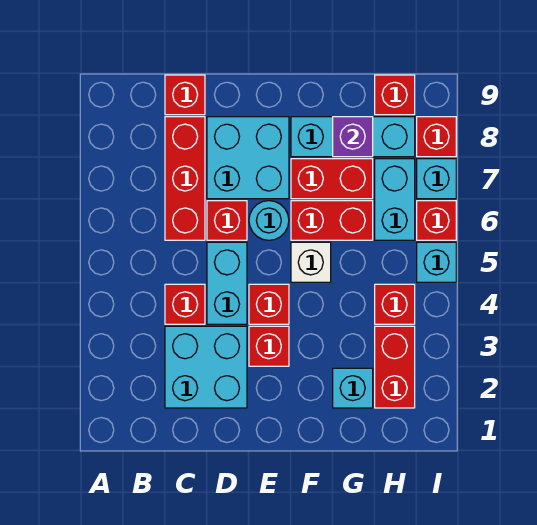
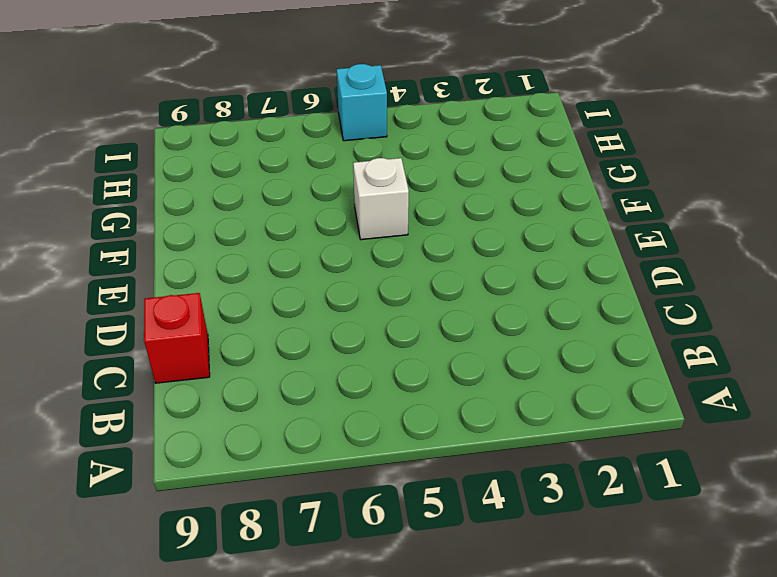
none -> cyan 2x2 brick [165,326,247,408]
none -> red 1x1 brick [165,284,205,324]
none -> red 1x3 brick [165,117,205,240]

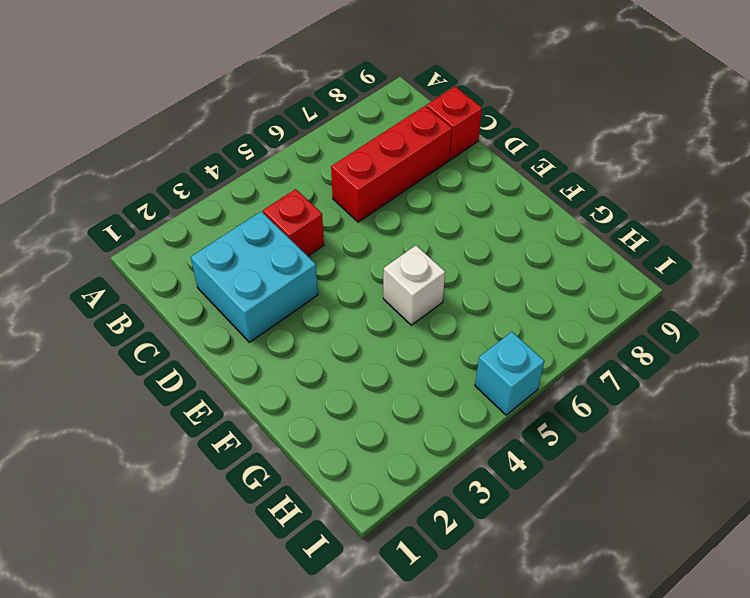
none -> cyan 1x2 brick [207,242,247,324]
none -> red 1x1 brick [207,201,247,240]
none -> cyan 2x2 brick [207,117,289,199]

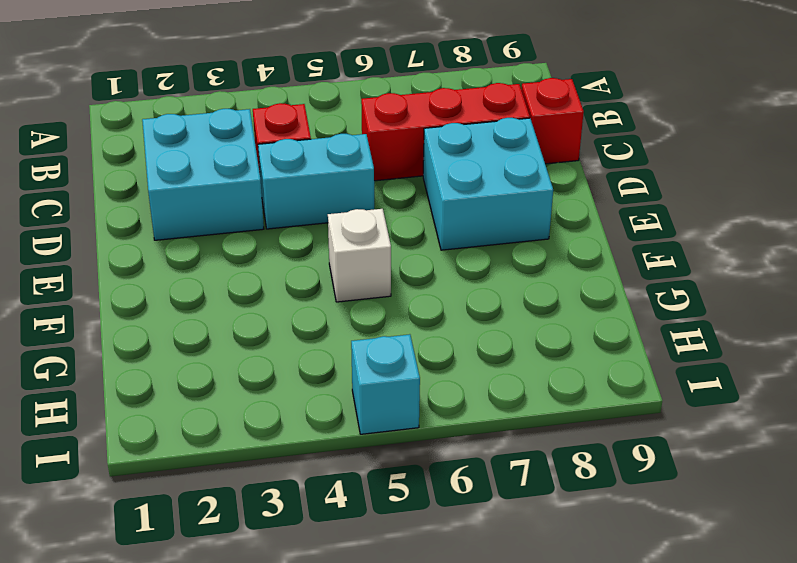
none -> red 1x1 brick [207,201,247,240]
none -> red 1x1 brick [249,326,289,366]
none -> red 1x1 brick [249,284,289,324]

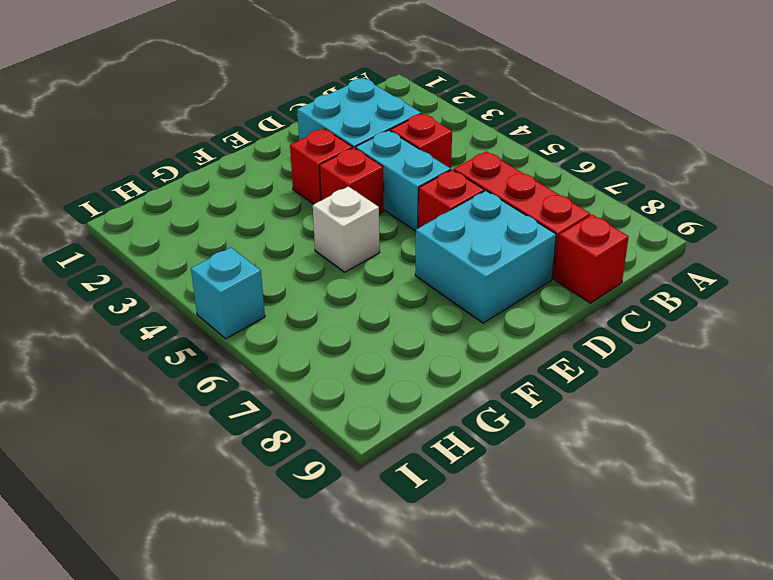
none -> cyan 1x1 round brick [249,201,289,240]
none -> red 1x2 brick [291,201,373,240]
none -> red 1x2 brick [291,159,373,199]

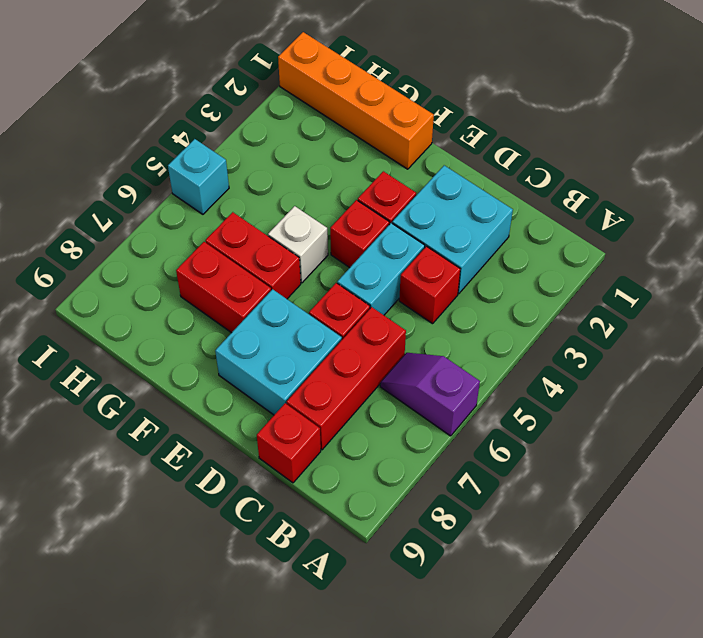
purple 1x2 slope [380,353,480,436] -> none
orange 1x4 brick [278,32,434,169] -> none
none -> cyan 1x1 round brick [249,201,289,240]
none -> cyan 1x3 brick [291,117,415,157]
none -> cyan 1x1 brick [333,368,373,408]

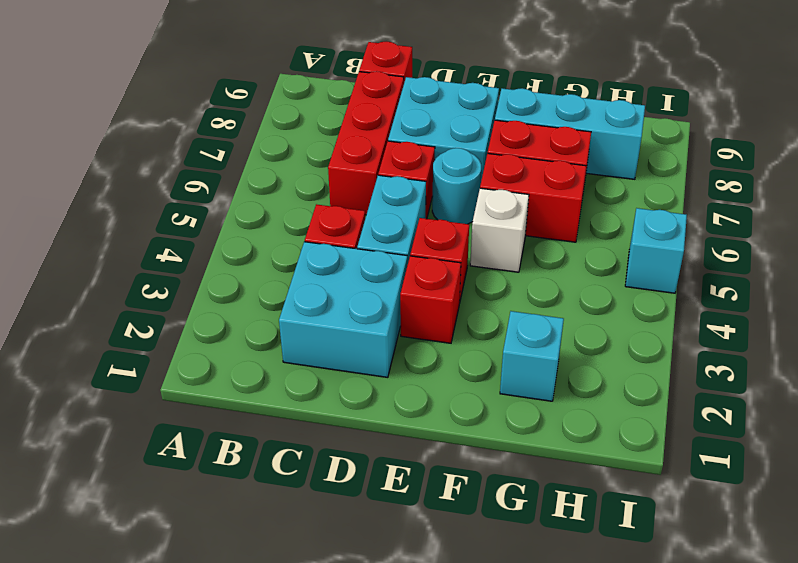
none -> red 1x2 brick [375,326,415,408]
none -> red 1x1 brick [375,284,415,324]
none -> cyan 1x2 brick [375,159,415,240]

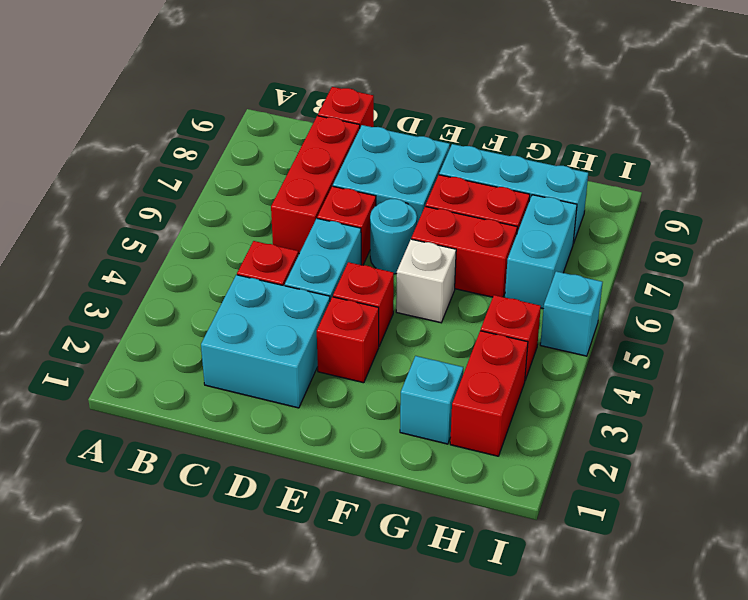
none -> red 1x1 brick [375,75,415,115]
none -> red 1x1 brick [417,201,456,240]
none -> cyan 1x1 brick [417,159,456,199]

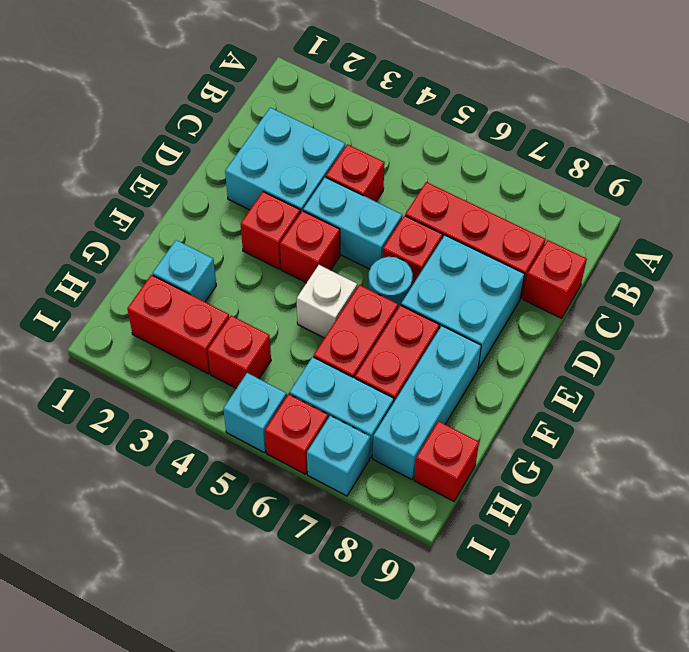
none -> red 1x1 brick [417,117,456,157]
none -> purple 1x1 brick [333,117,373,157]

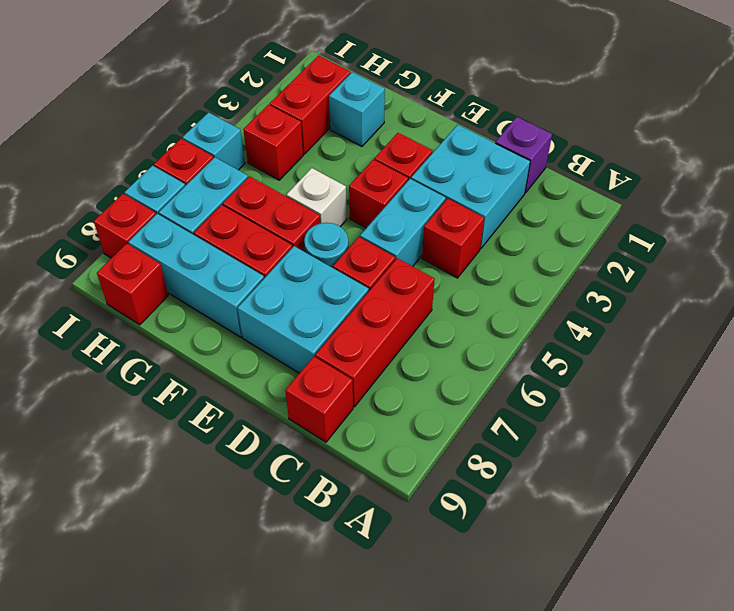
purple 1x1 brick [495,117,552,193] -> purple 1x1 brick moved to [333,117,373,157]

